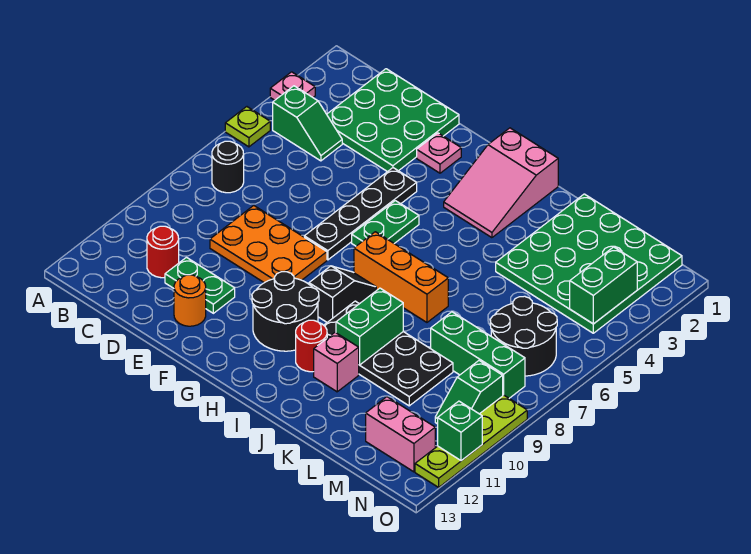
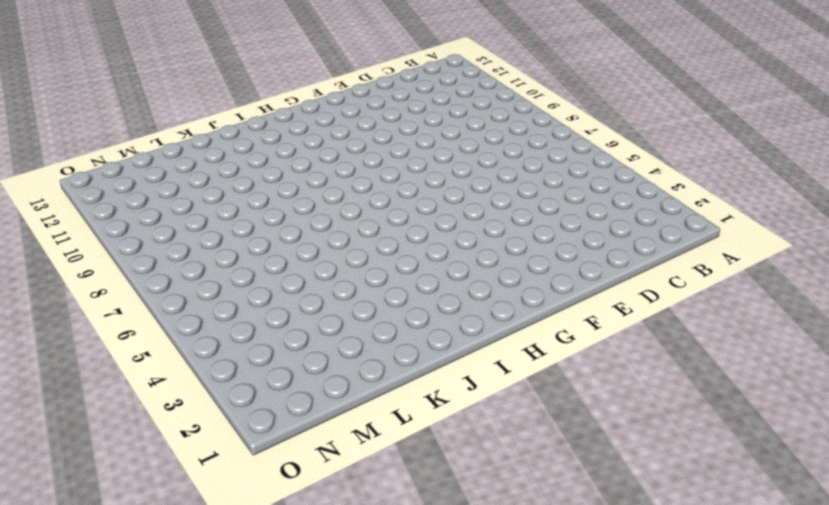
none -> pink 1x1 plate [270,72,315,100]
none -> lime 1x1 plate [225,107,270,147]
none -> green 1x2 slope [273,86,342,161]

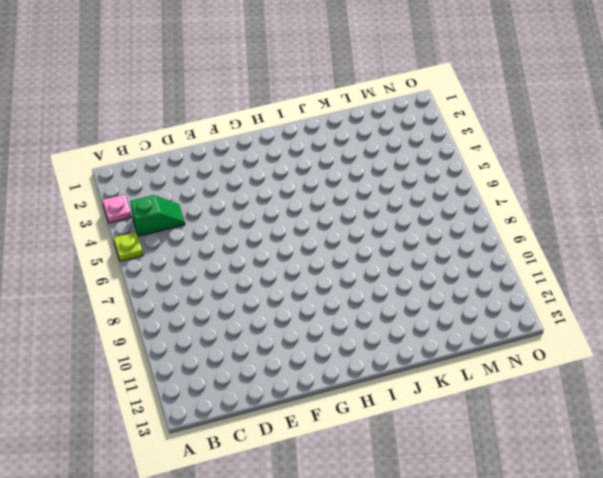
none -> black 1x1 round brick [212,141,244,193]
none -> green 3x3 plate [327,69,459,172]
none -> red 1x1 round brick [147,226,179,278]

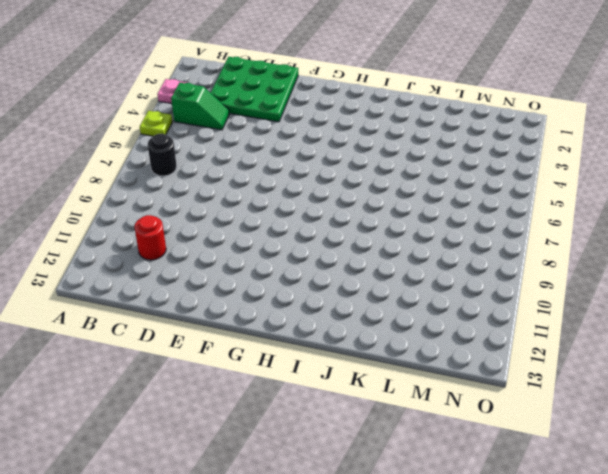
none -> orange 2x3 plate [210,206,327,283]
none -> green 1x2 plate [165,257,235,313]
none -> orange 1x1 round brick [174,275,206,326]

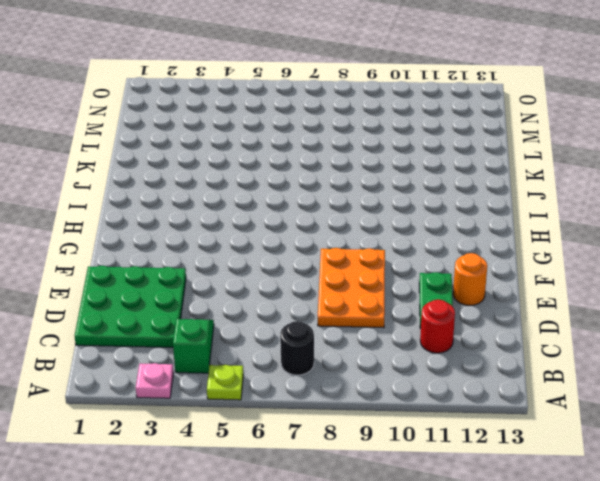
none -> pink 1x1 plate [417,133,461,173]
none -> black 1x4 plate [304,168,417,260]
none -> green 1x2 plate [352,201,419,246]

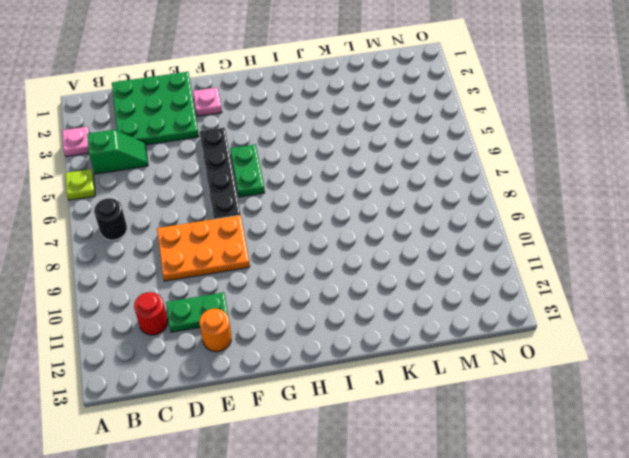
none -> black 2x2 round brick [252,272,319,351]
none -> pink 2x3 slope [444,128,558,238]
none -> orange 1x3 brick [354,232,448,322]

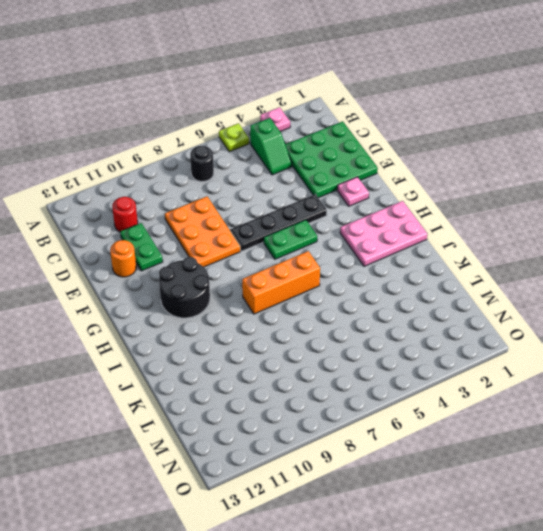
pink 2x3 plate [340,201,427,266] -> pink 2x3 slope [444,128,558,238]
orange 1x3 brick [242,251,320,314] -> orange 1x3 brick turned to [354,232,448,322]
none -> black 1x2 slope [309,266,376,322]
none -> black 2x4 plate [324,301,453,406]
none -> red 1x1 round brick [296,320,327,372]

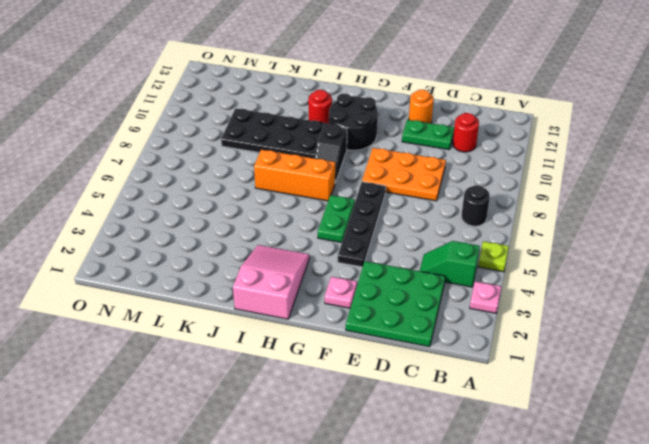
none -> pink 1x1 brick [314,332,359,392]
none -> green 4x4 plate [496,194,682,333]
none -> green 1x3 brick [431,312,525,398]

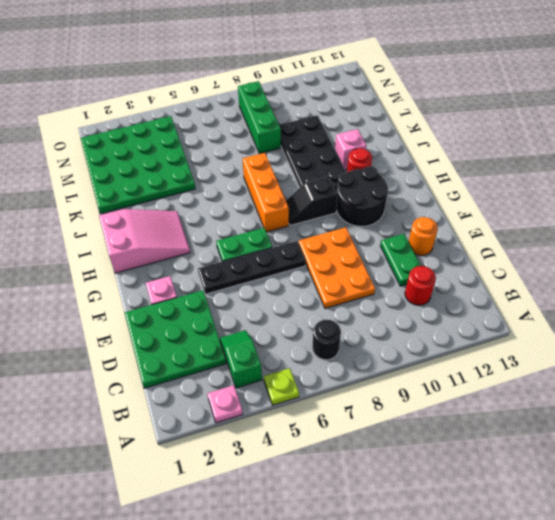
none -> black 2x2 round brick [490,296,557,376]
none -> pink 1x2 brick [366,397,435,472]
none -> green 1x2 slope [435,361,503,424]

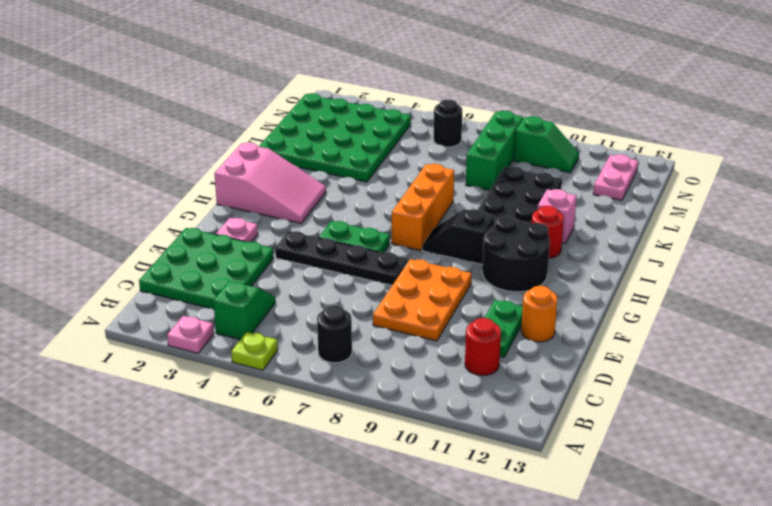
pink 1x2 plate [593,154,638,200] -> pink 1x2 brick [366,397,435,472]
black 1x1 round brick [433,100,462,147] -> black 2x2 round brick [490,296,557,376]
none -> lime 1x4 plate [415,395,527,487]
none -> green 1x2 brick [336,288,403,365]
none -> green 1x2 brick [570,247,637,324]

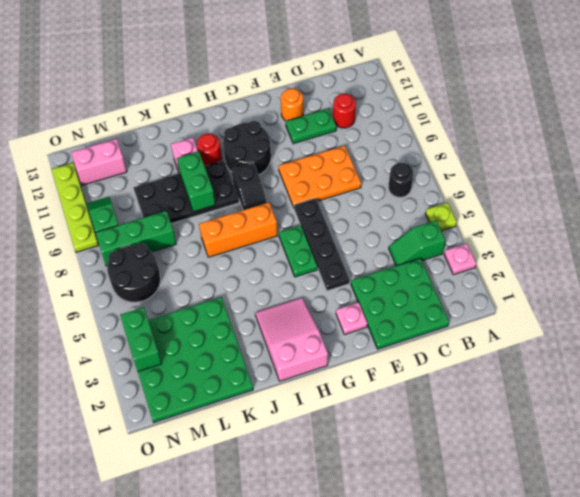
none -> green 1x1 brick [438,401,482,461]

